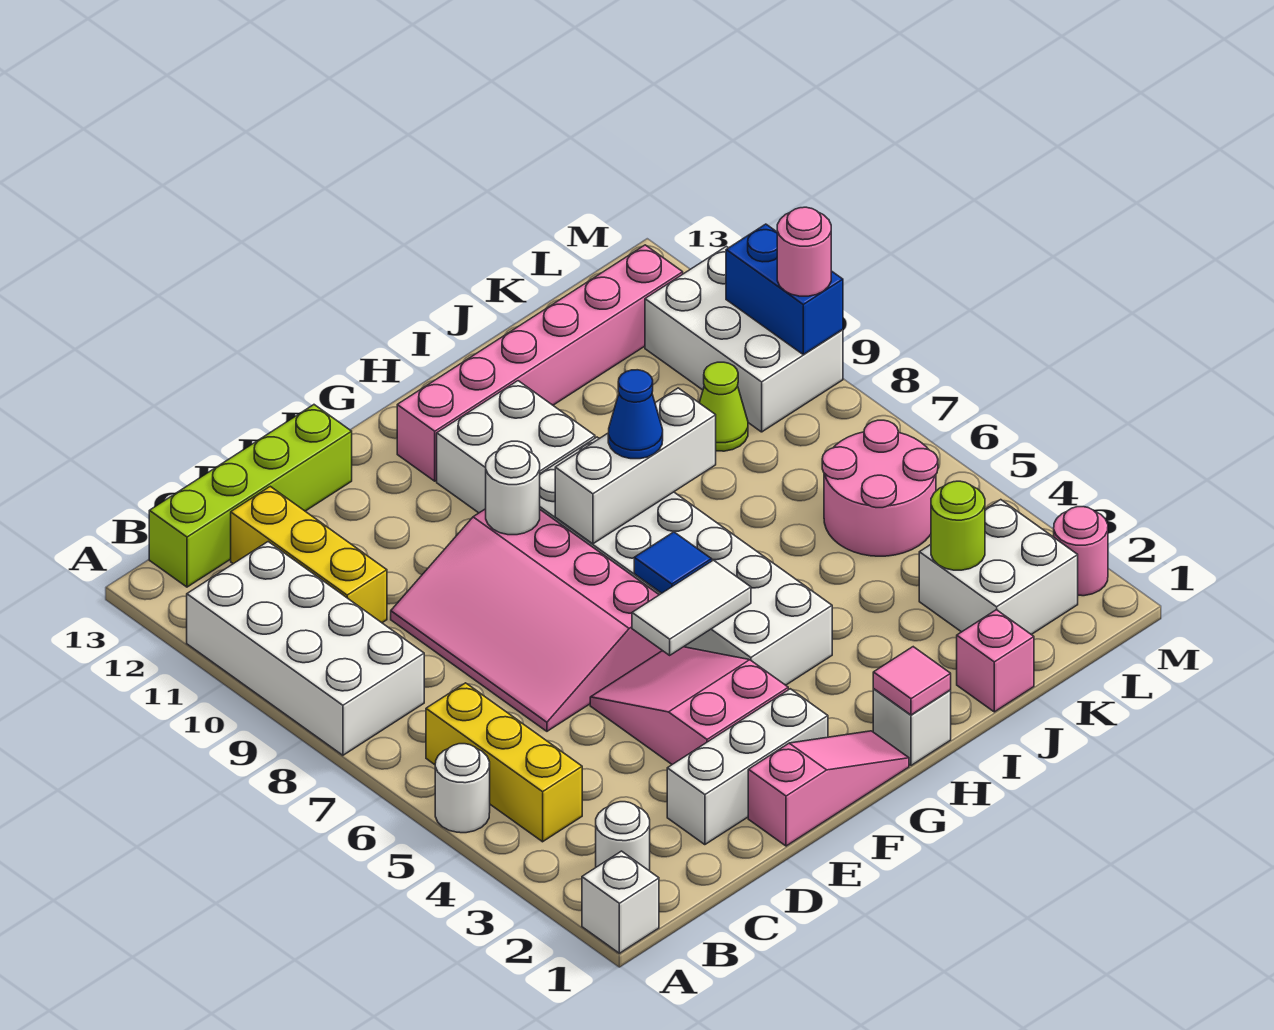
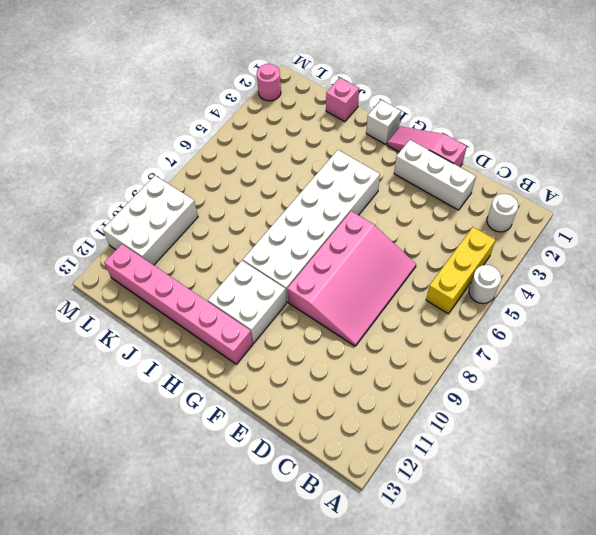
none -> white 1x1 brick [582,851,659,953]
none -> white 2x4 brick [187,542,424,755]
none -> lime 1x4 brick [149,405,352,587]
none -> yellow 1x3 brick [231,486,387,623]

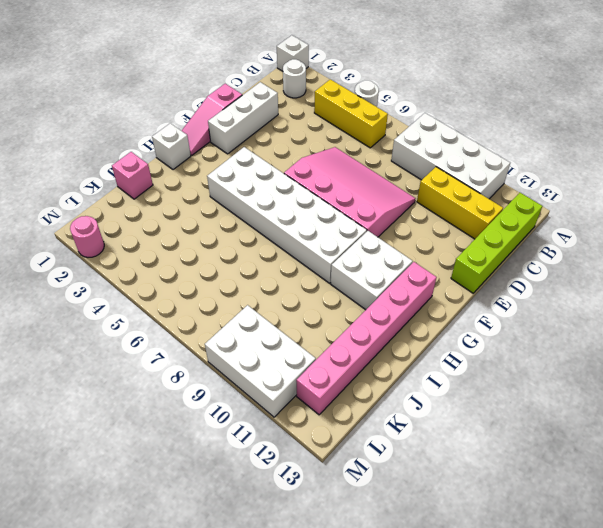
none -> pink 2x3 slope [590,647,788,764]
none -> white 2x2 brick [919,500,1078,635]
none -> pink 2x2 round brick [822,420,938,556]
none -> lime 1x1 cone [699,362,748,451]

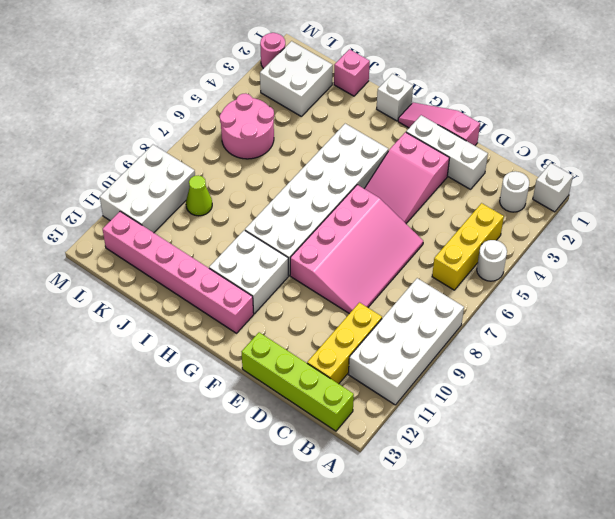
none -> white 1x2 tile [632,560,751,655]
none -> white 1x1 round brick [486,446,540,535]
none -> blue 1x1 tile [634,532,712,593]
none -> white 1x3 brick [555,388,716,544]

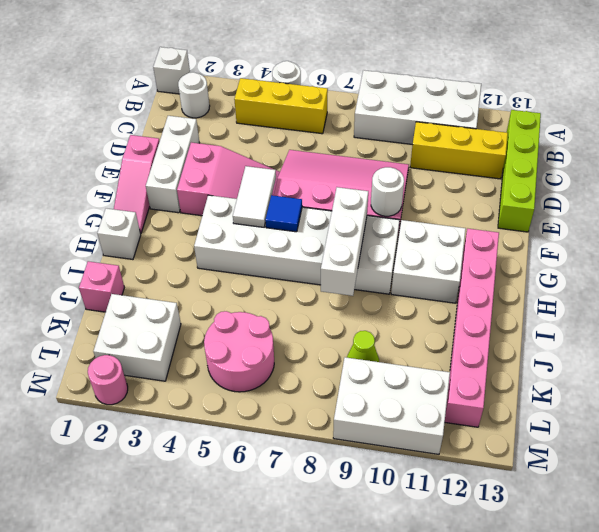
none -> pink 1x1 tile [873,647,951,715]
none -> lime 1x1 round brick [931,481,985,570]
none -> blue 1x2 brick [726,224,843,354]
none -> blue 1x1 cone [608,370,663,459]

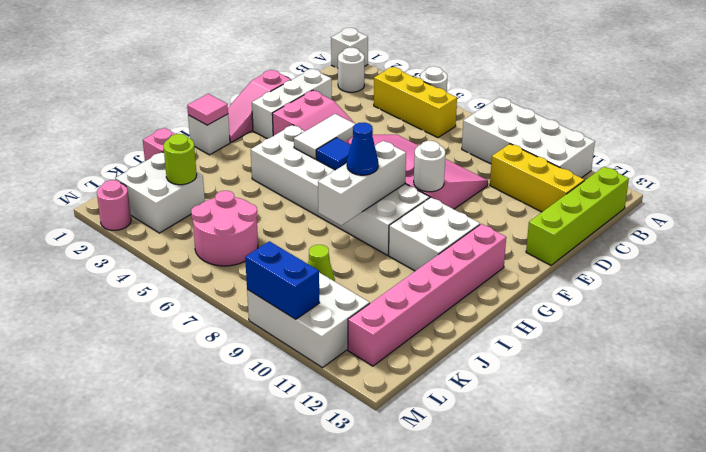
none -> pink 1x1 round brick [777,207,831,296]

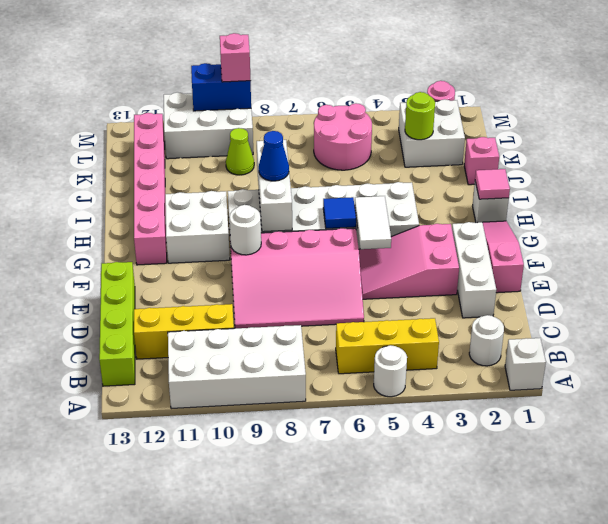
pink 1x1 brick [220,33,250,82] -> pink 1x1 round brick [777,207,831,296]

